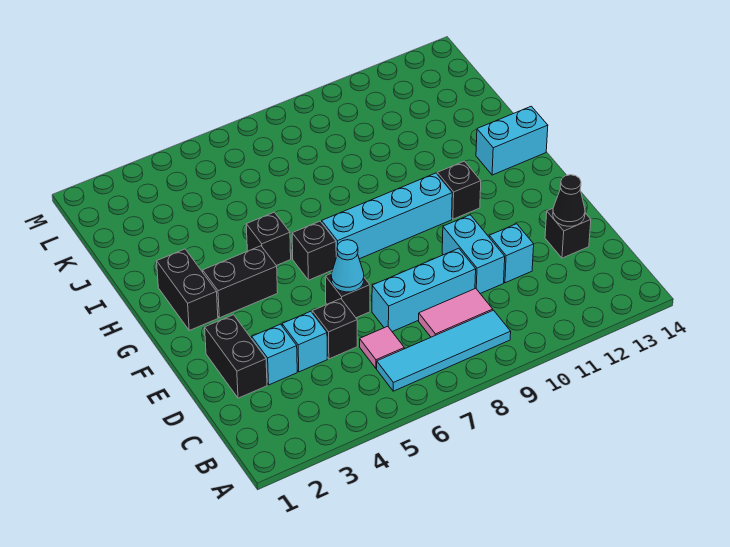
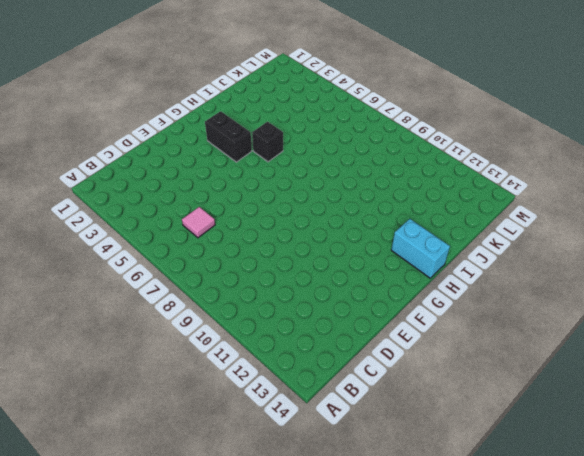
none -> cyan 1x4 tile [377,310,511,391]
none -> pink 1x2 tile [419,288,493,337]
none -> black 1x2 brick [205,315,267,398]

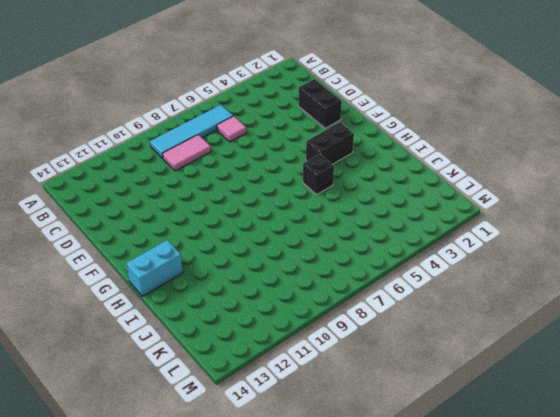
none -> cyan 1x1 brick [252,324,297,385]
none -> cyan 1x1 brick [282,311,327,372]
none -> black 1x1 brick [312,299,357,359]

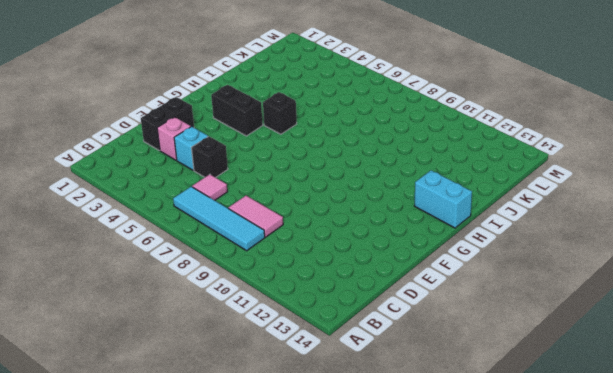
pink 1x1 brick [157,117,191,160] -> cyan 1x1 brick [252,324,297,385]
none -> cyan 1x3 brick [372,248,476,332]
none -> cyan 1x2 brick [442,215,505,294]
none -> cyan 1x1 brick [489,224,534,283]

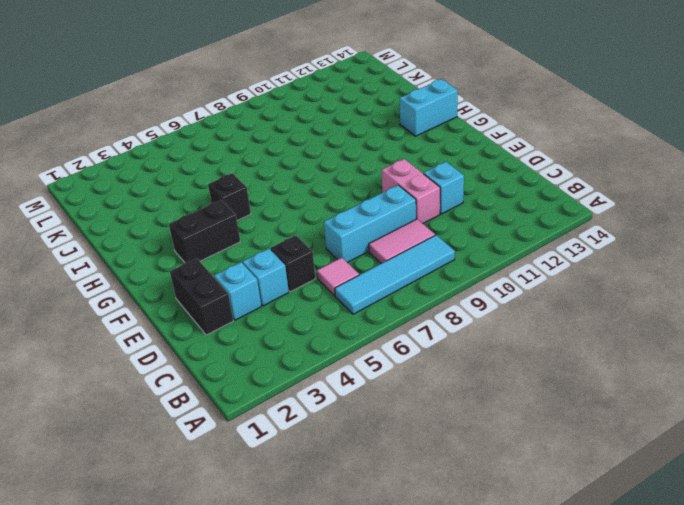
pink 1x2 brick [382,159,440,224] -> cyan 1x2 brick [442,215,505,294]
none -> black 1x1 brick [545,208,591,258]
none -> black 1x1 brick [325,273,370,318]
none -> black 1x2 brick [157,249,218,330]

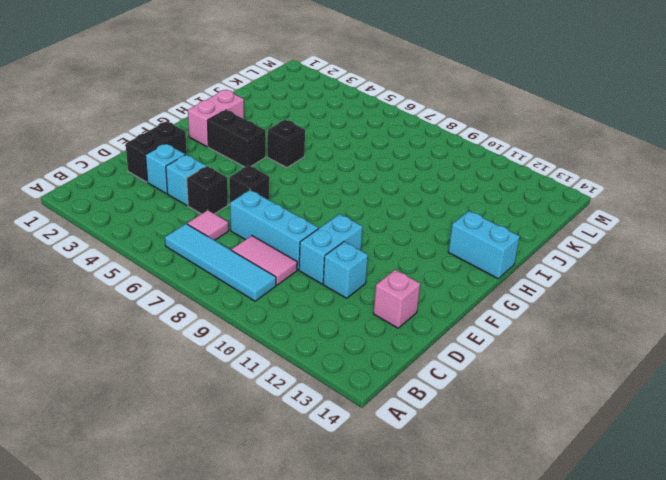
pink 1x1 brick [373,270,420,328] -> black 1x1 brick [545,208,591,258]
pink 1x2 brick [188,90,244,147] -> black 1x2 brick [157,249,218,330]
none -> black 1x1 brick [292,221,336,280]
none -> cyan 1x4 brick [322,173,452,259]
none -> black 1x1 brick [437,161,481,219]

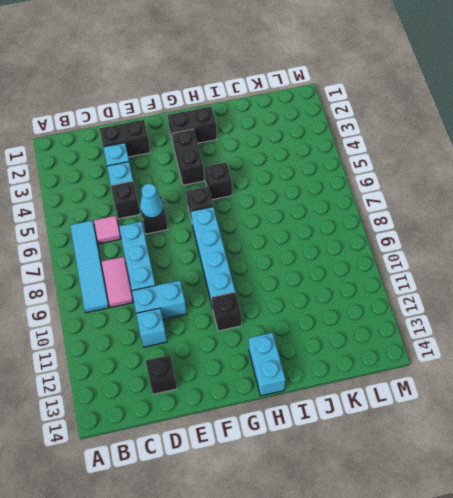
none -> black 1x1 cone [553,175,585,226]

